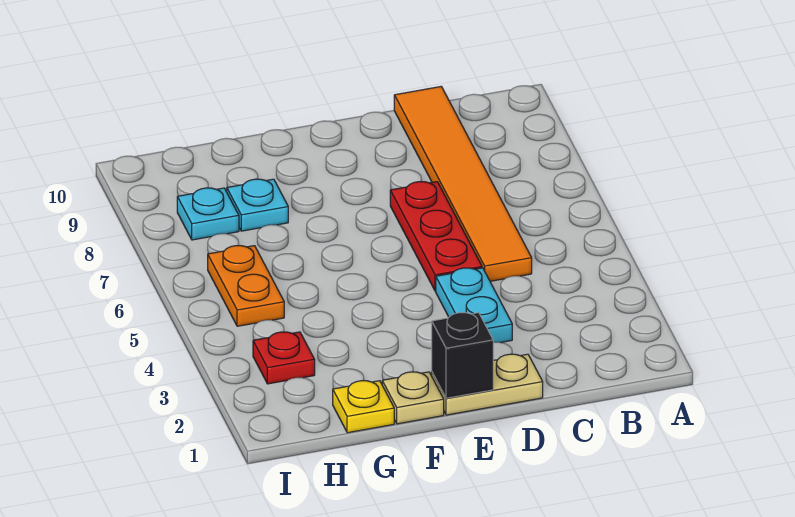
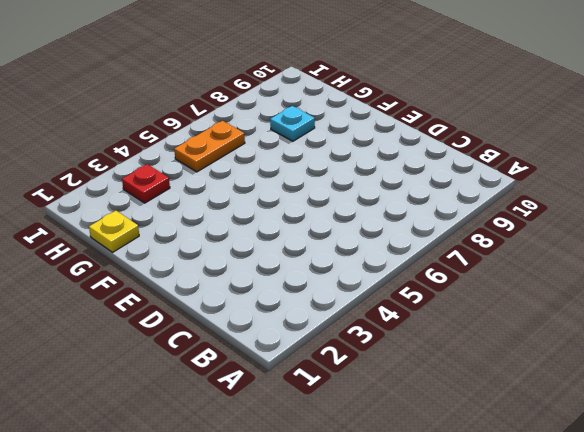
none -> orange 1x6 tile [394,87,532,281]
none -> tan 1x2 plate [432,354,543,415]

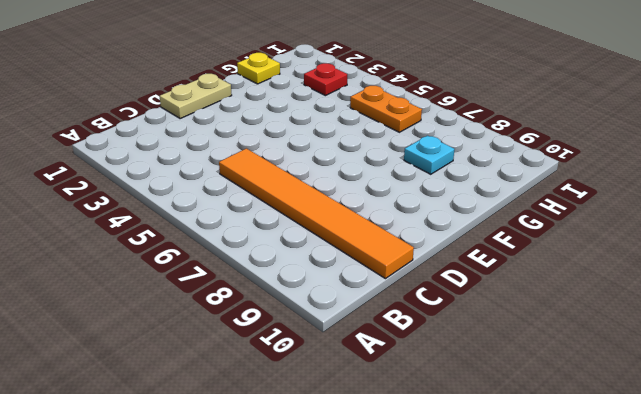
none -> cyan 1x2 plate [436,268,512,343]
none -> red 1x3 plate [390,182,482,291]

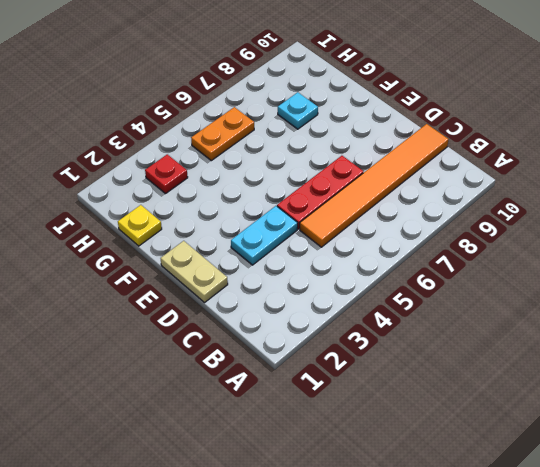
none -> tan 1x1 plate [382,372,444,424]
none -> cyan 1x1 plate [177,188,239,240]

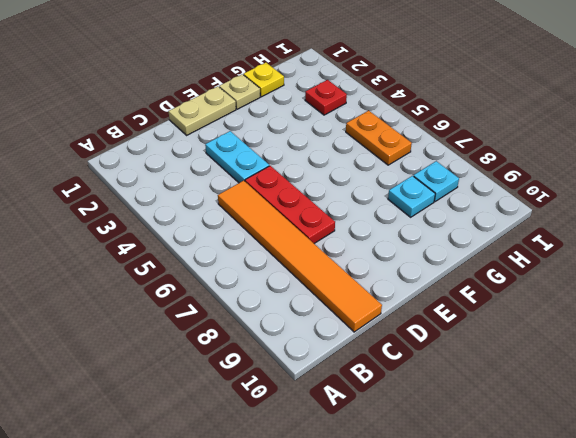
none -> black 1x1 brick [432,313,493,398]

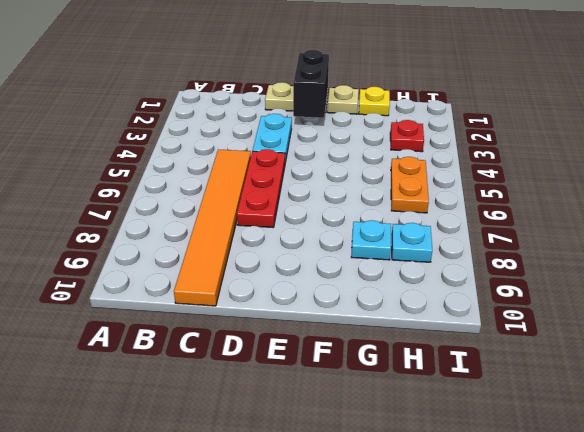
black 1x2 brick [293,50,329,118] -> black 1x1 brick [432,313,493,398]

